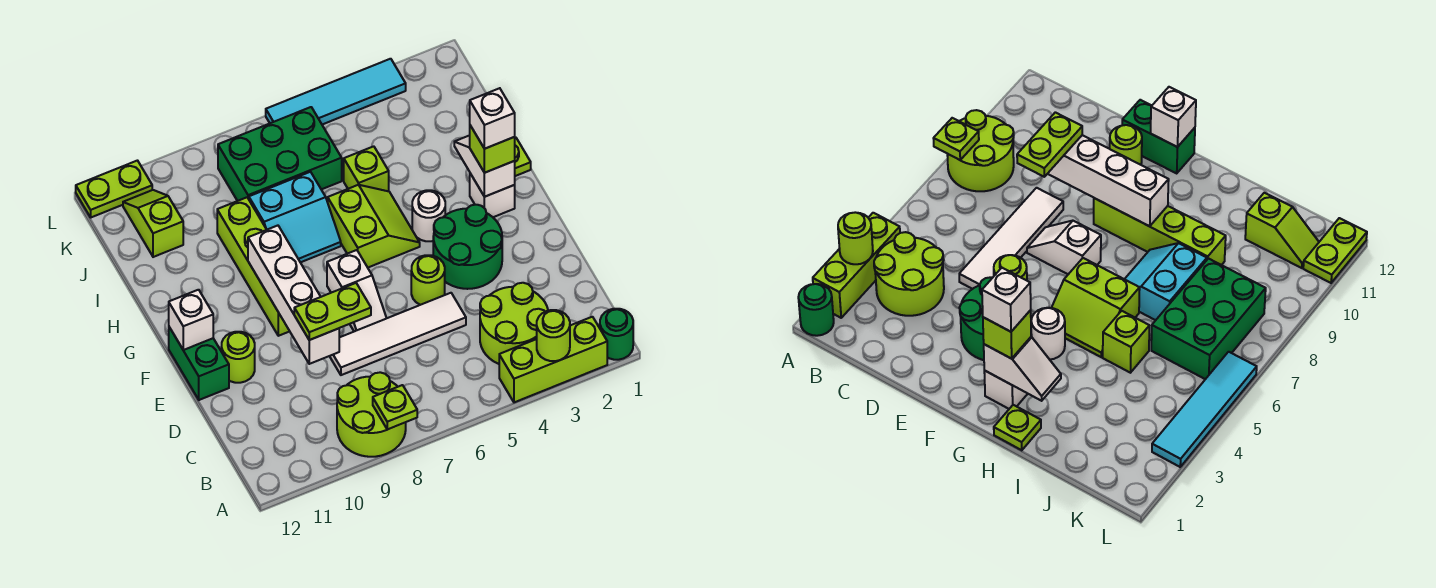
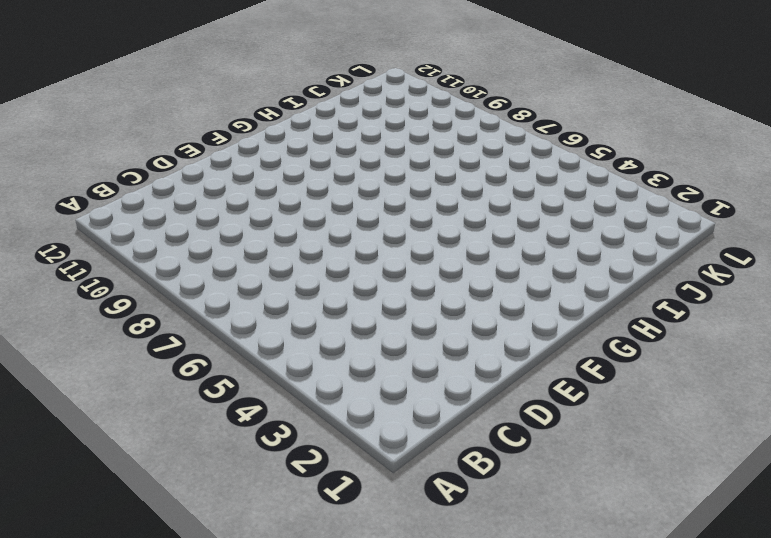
none -> green 1x1 round brick [600,309,633,360]
none -> lime 1x3 brick [499,317,607,402]
none -> lime 2x2 round brick [337,372,406,457]

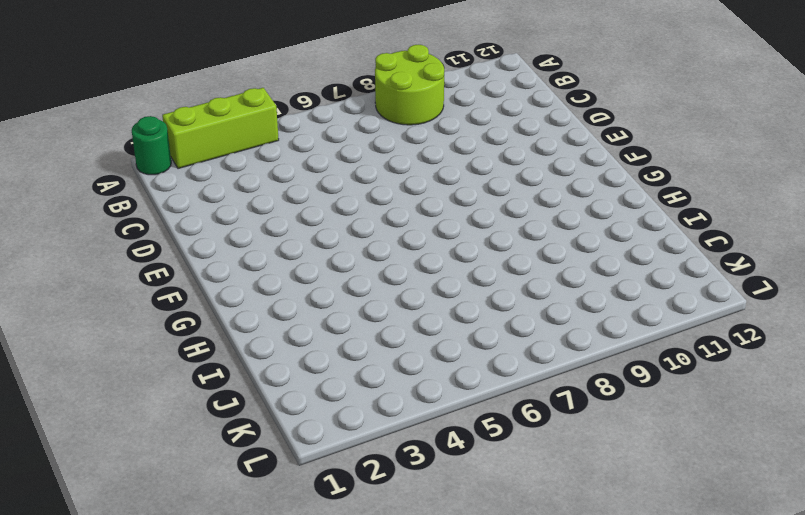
none -> lime 2x2 round brick [480,283,548,364]
none -> white 1x4 tile [330,293,466,375]
none -> green 2x2 round brick [433,205,502,289]

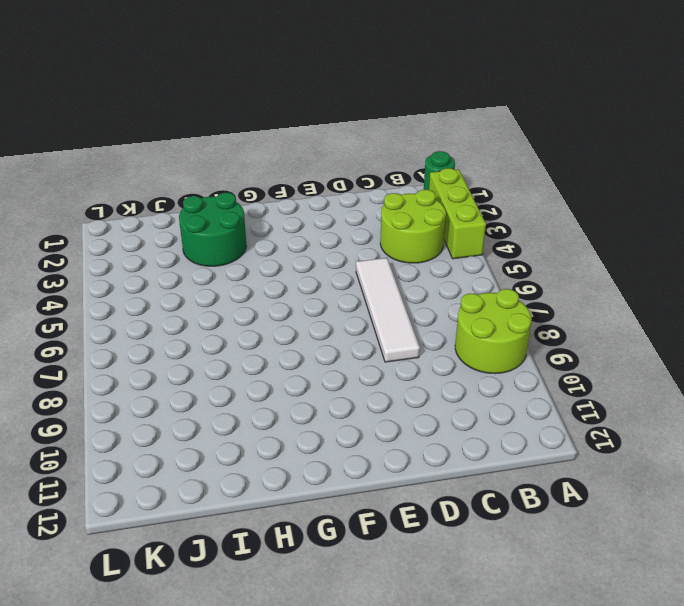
green 2x2 round brick [179,193,246,266] -> green 2x2 round brick moved to [433,205,502,289]
none -> lime 1x1 round brick [411,255,445,305]
none -> white 1x2 slope [327,250,387,331]
none -> lime 1x1 round brick [222,332,255,383]

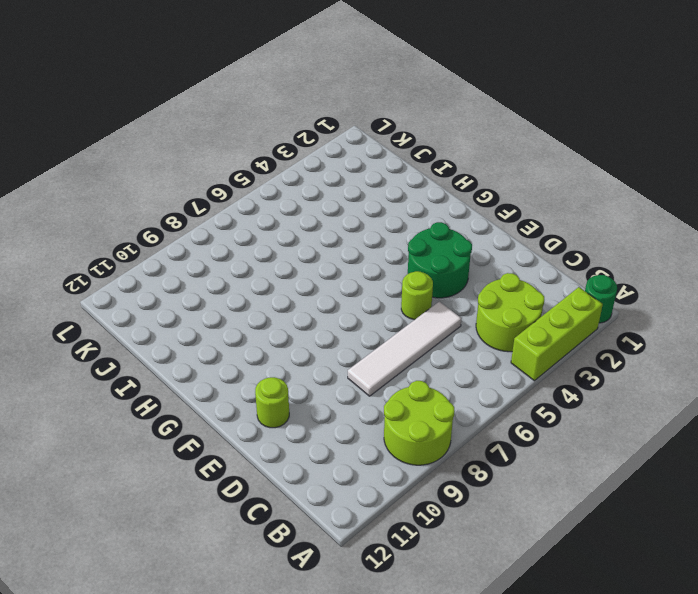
none -> white 1x2 slope [327,250,387,331]
none -> green 1x2 brick [169,327,229,400]
none -> lime 1x4 brick [217,197,289,336]

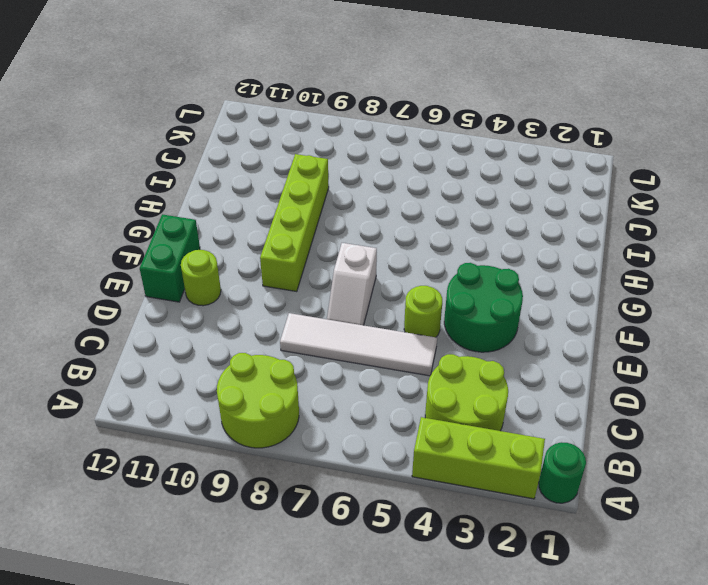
none -> white 1x1 brick [470,174,515,217]
none -> white 1x1 round brick [412,190,445,241]
none -> lime 2x2 slope [328,185,420,268]

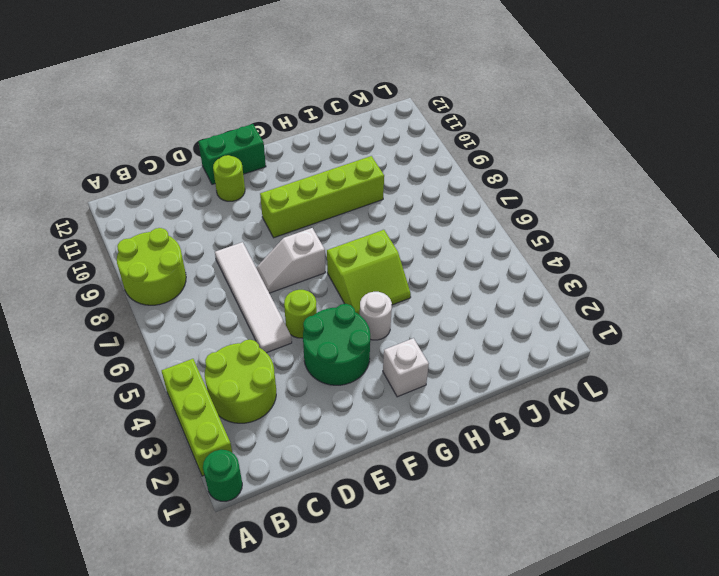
none -> lime 1x1 plate [515,138,531,176]
none -> cyan 2x2 slope [249,172,341,263]
none -> lime 1x1 brick [344,146,389,191]

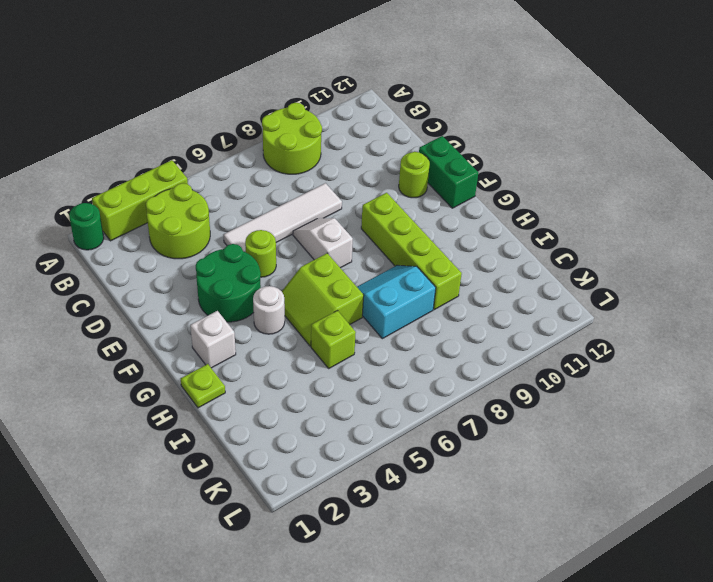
none -> green 2x3 brick [218,107,342,201]
none -> lime 1x2 slope [123,190,183,257]
none -> cyan 1x4 tile [266,59,406,125]

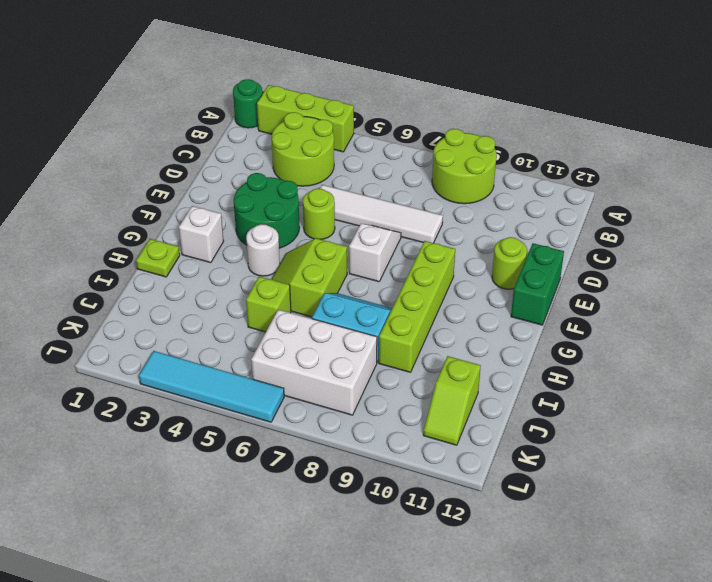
white 2x3 brick [251,310,377,415] -> green 2x3 brick [218,107,342,201]
none -> lime 1x2 plate [76,161,152,217]
none -> lime 1x1 round brick [537,310,570,361]
none -> lime 1x1 plate [373,385,417,430]

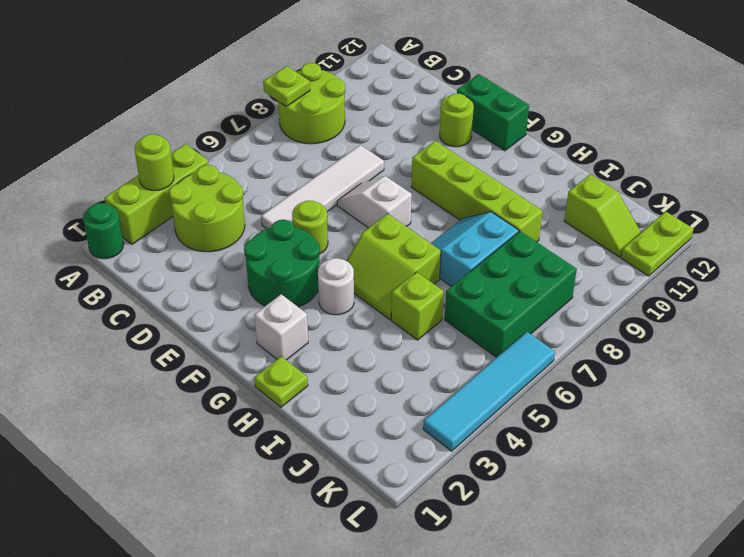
none -> white 1x4 brick [248,226,339,364]
none -> white 1x1 brick [169,290,213,350]
none -> white 1x2 slope [454,135,515,197]

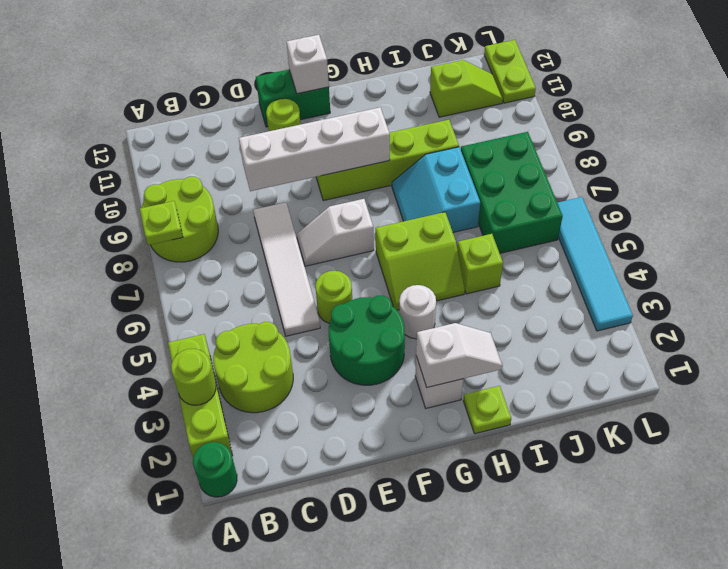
none -> lime 1x2 plate [294,283,371,340]
none -> lime 1x1 brick [470,126,515,173]
none -> white 1x1 brick [470,88,515,149]

